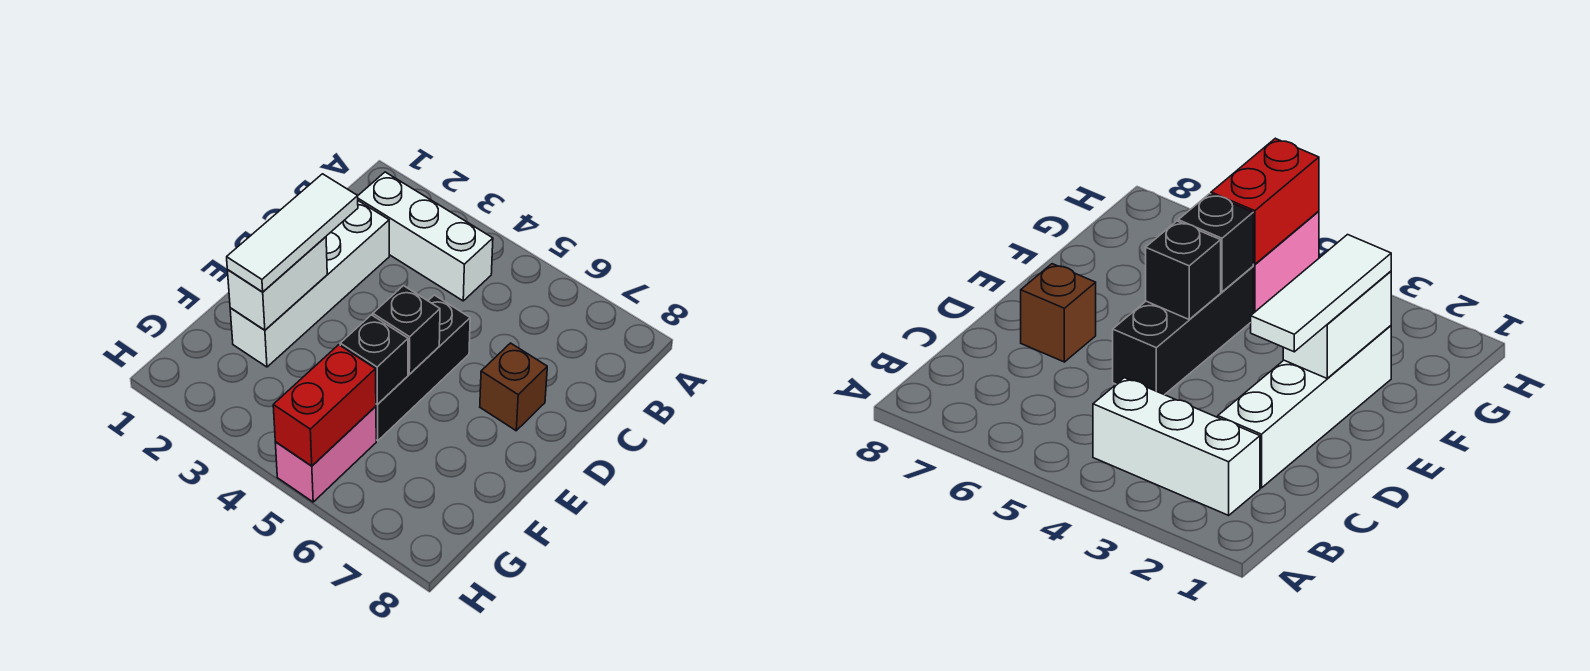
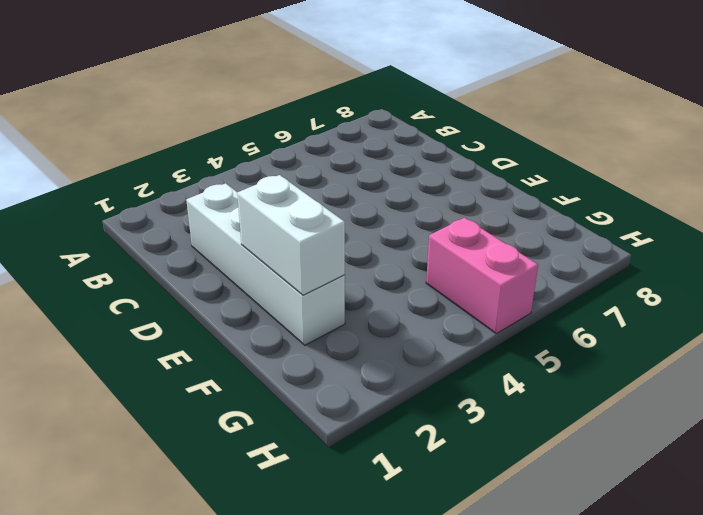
none -> white 1x3 brick [358,172,493,301]
none -> black 1x3 brick [376,295,470,441]

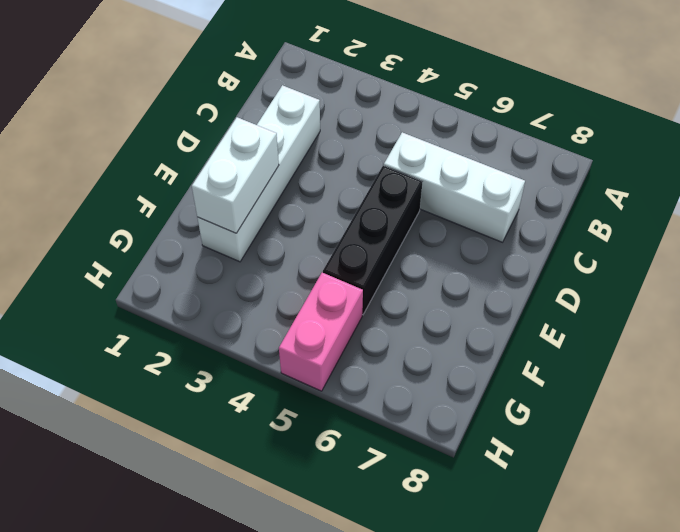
white 1x3 brick [384,132,525,242] -> white 1x3 brick moved to [358,172,493,301]
none -> brown 1x1 brick [480,343,547,431]
none -> black 1x1 brick [373,286,440,374]

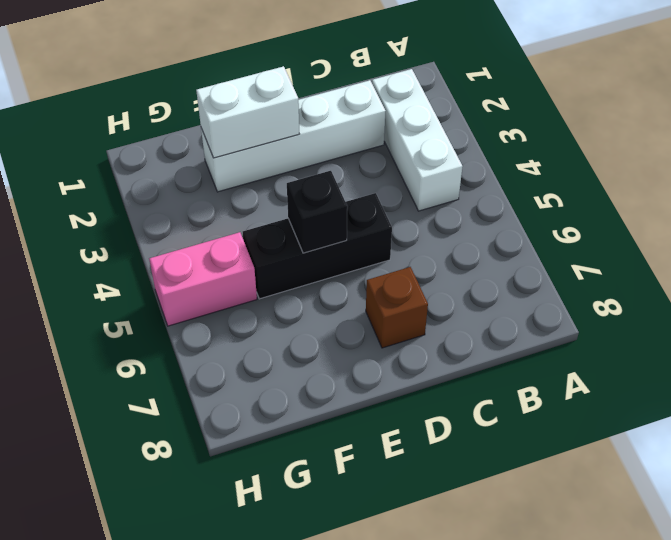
none -> black 1x1 brick [340,315,408,404]
none -> red 1x2 brick [273,345,376,466]

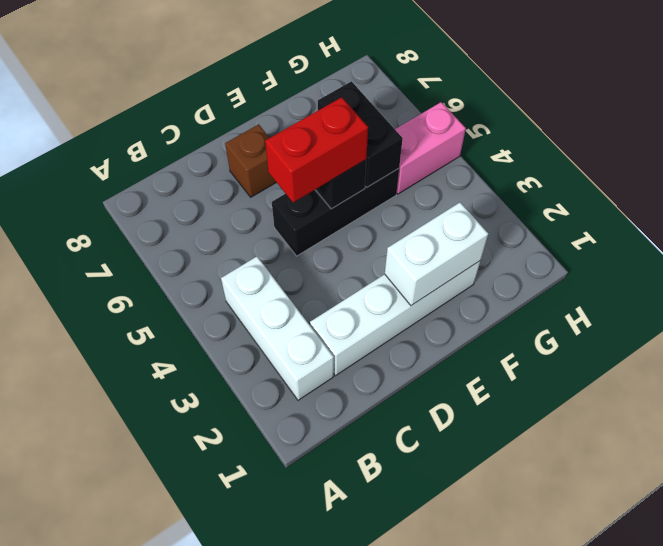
red 1x2 brick [265,97,368,202] -> red 1x2 brick moved to [273,345,376,466]
black 1x2 brick [318,81,403,187] -> black 1x1 brick [340,315,408,404]
none -> white 1x3 tile [227,174,358,292]

